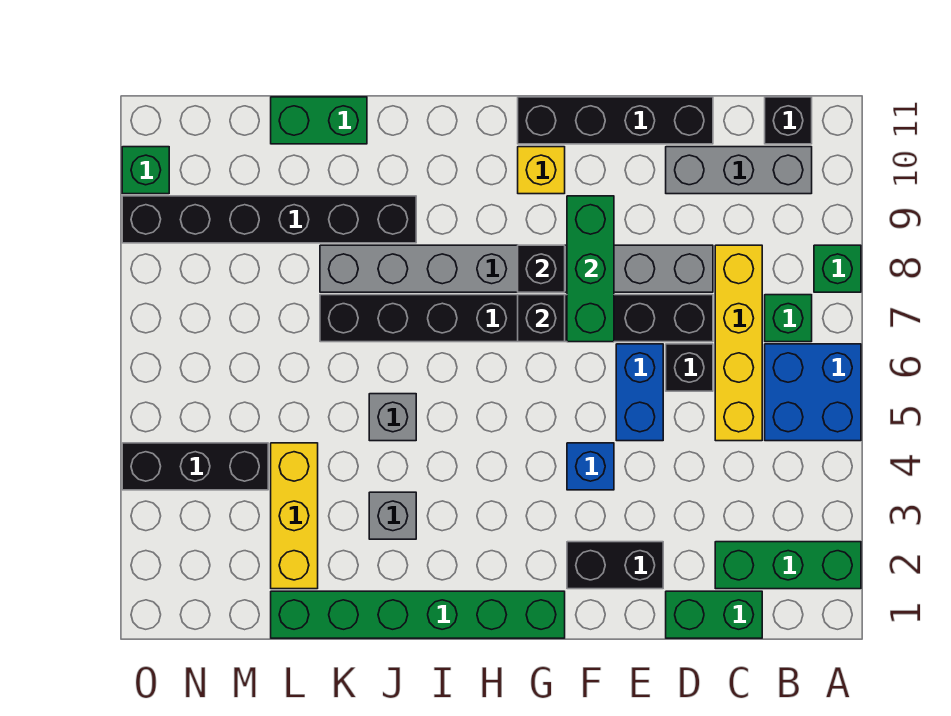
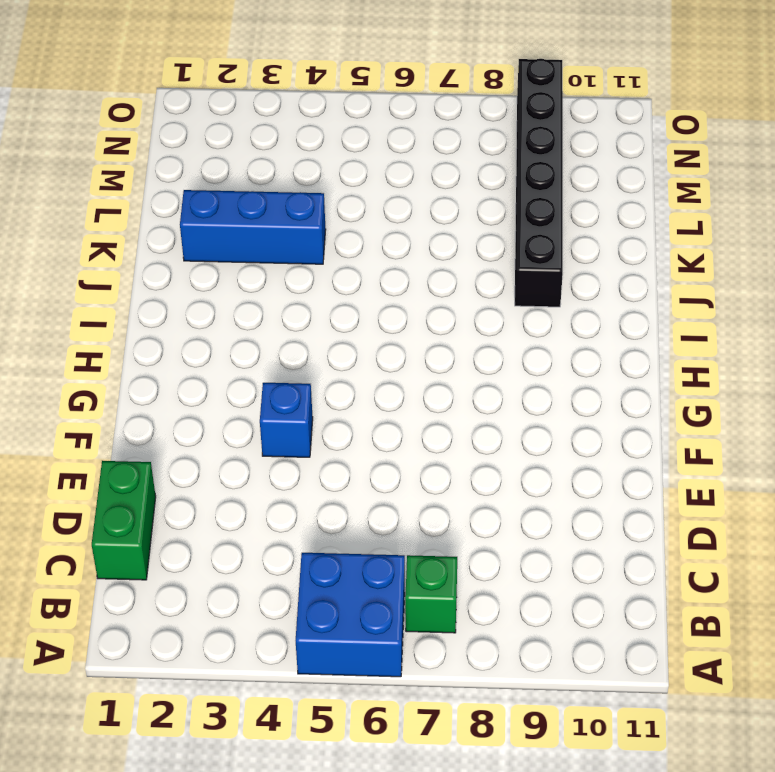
blue 1x3 brick [180,190,326,264] -> none
none -> green 1x3 brick [715,542,861,589]
none -> green 1x1 brick [814,245,861,292]
none -> grey 1x3 brick [666,147,812,194]

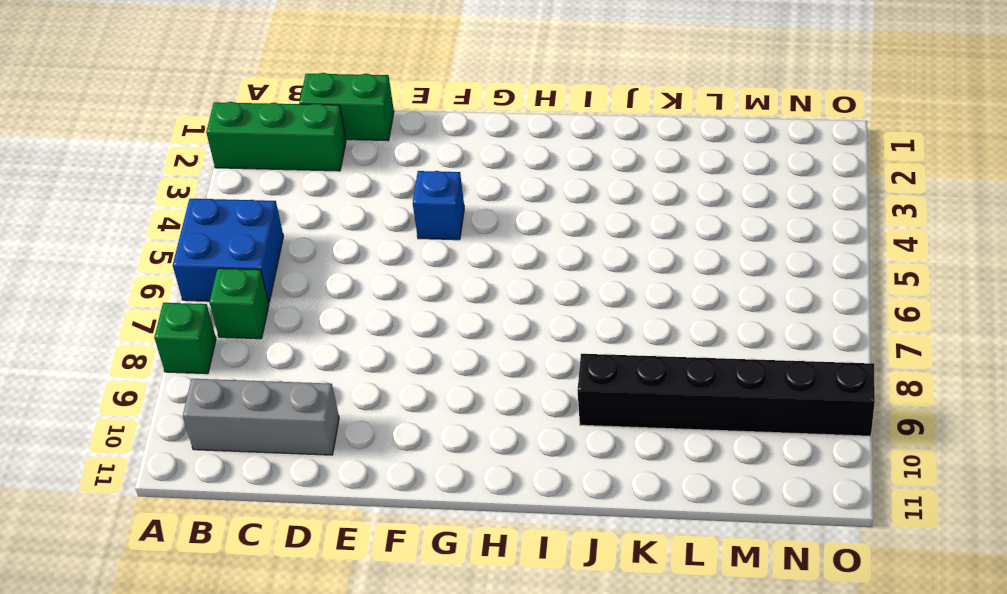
none -> black 1x1 brick [765,97,812,144]
none -> yellow 1x4 brick [715,245,762,441]
none -> black 1x1 brick [666,344,713,391]

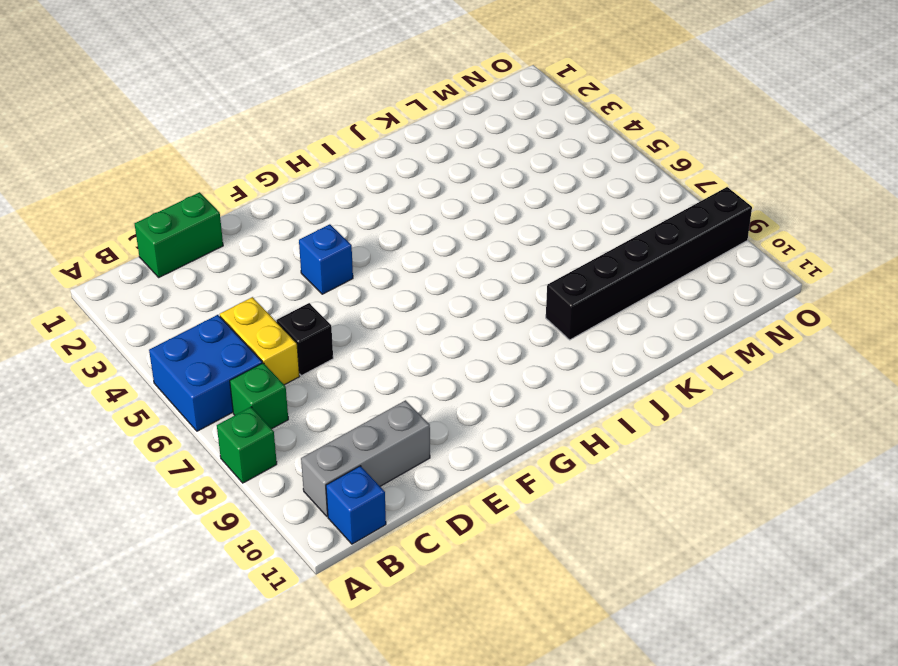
blue 1x1 brick [326,466,386,544] -> black 1x1 brick [765,97,812,144]
yellow 1x2 brick [220,297,300,385] -> yellow 1x4 brick [715,245,762,441]
none -> green 1x3 brick [715,542,861,589]
none -> black 1x8 brick [320,295,713,342]
none -> grey 1x8 brick [320,245,713,292]

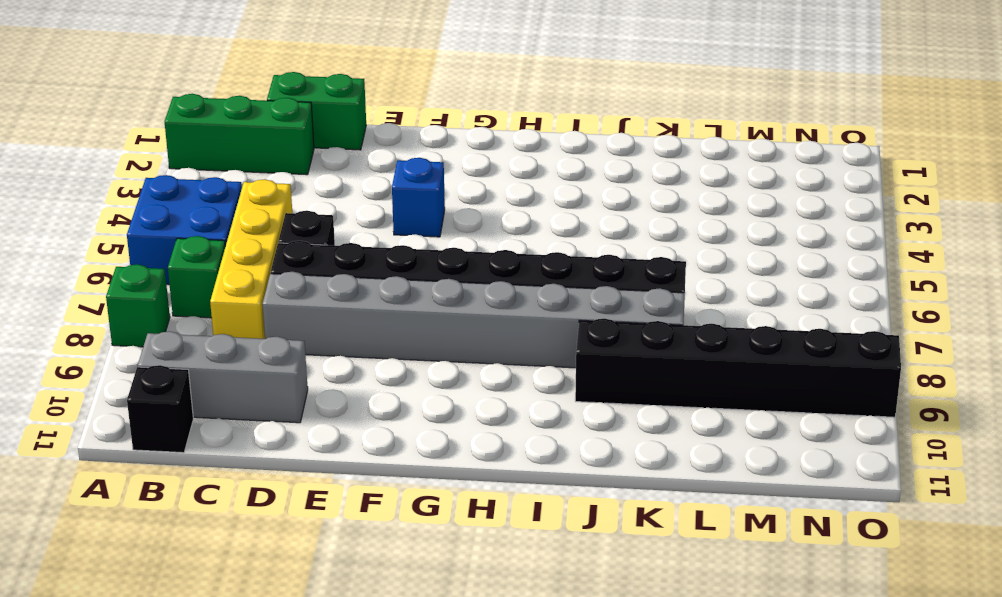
none -> black 1x4 brick [518,97,713,144]
none -> black 1x2 brick [567,542,663,589]
none -> blue 1x2 brick [616,344,663,441]

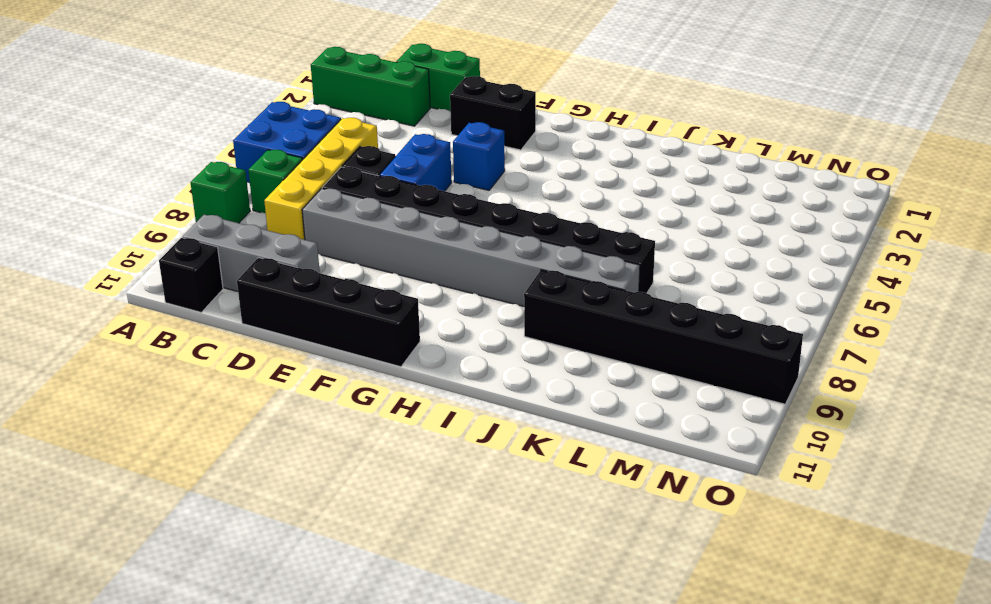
none -> green 1x6 brick [271,591,565,638]
none -> yellow 1x1 brick [518,147,565,194]
none -> grey 1x1 brick [369,492,416,539]

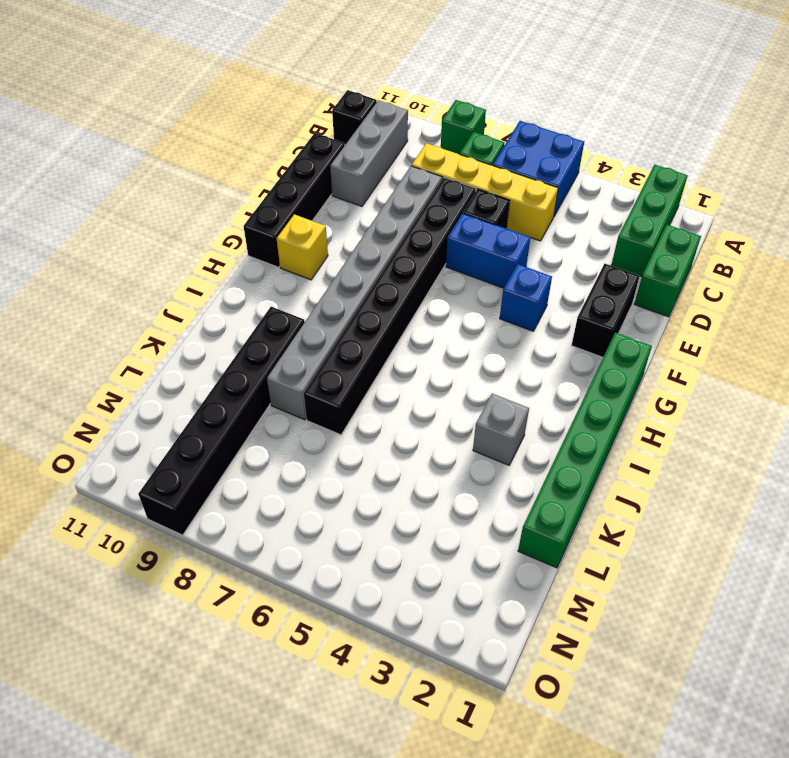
none -> grey 1x1 brick [369,394,416,441]
none -> green 1x2 brick [271,97,367,144]
none -> yellow 1x3 brick [271,443,318,589]

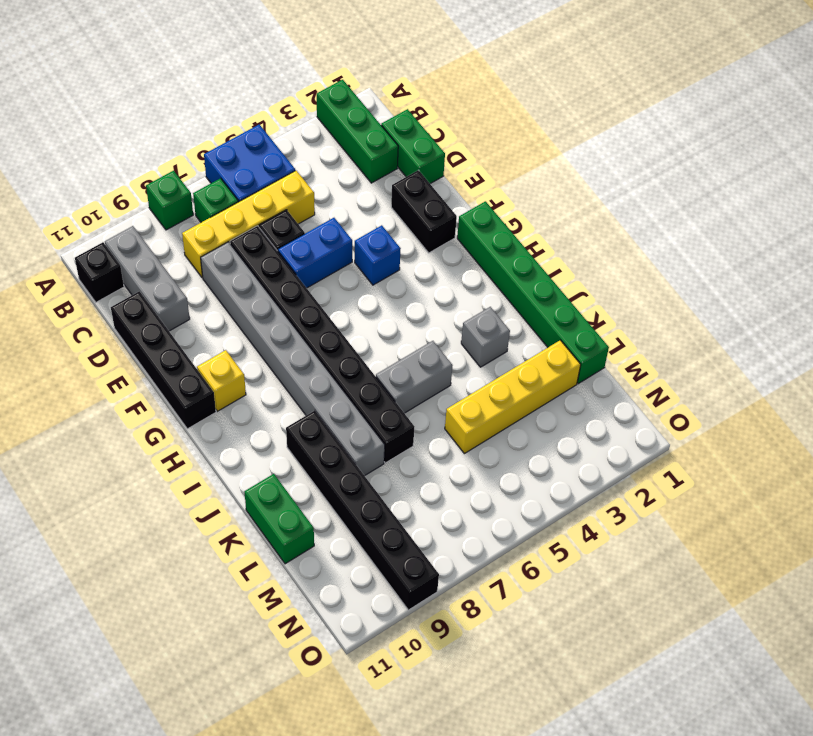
grey 1x2 brick [376,341,453,413] -> grey 1x1 brick [369,394,416,441]
yellow 1x4 brick [445,340,581,454] -> yellow 1x3 brick [271,443,318,589]
none -> black 1x3 brick [122,443,268,490]
none -> green 1x1 brick [122,147,169,194]
none -> green 1x3 brick [567,196,614,342]

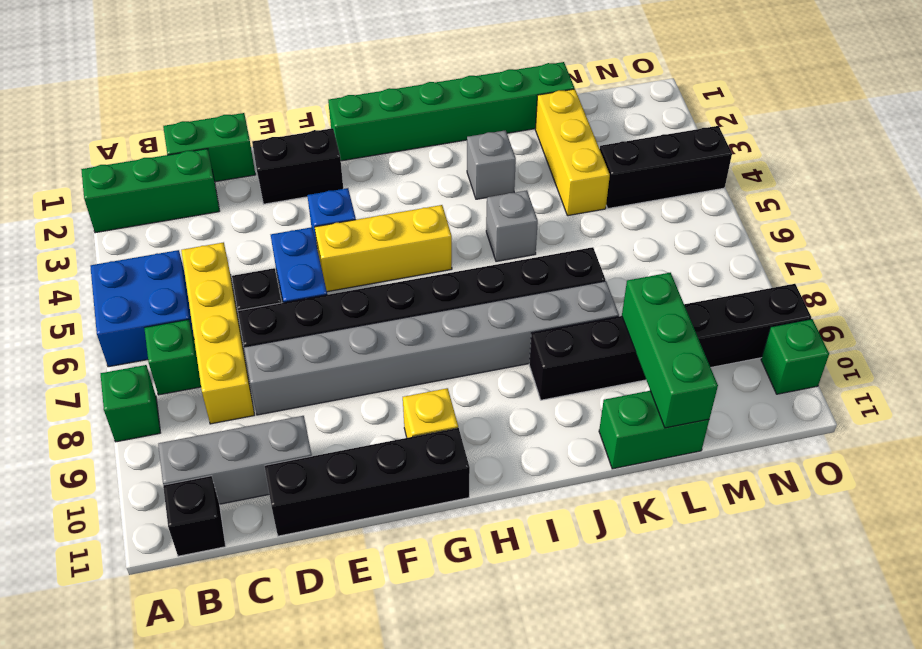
yellow 1x3 brick [315,205,452,292] -> none
green 1x3 brick [622,273,718,428] -> green 1x3 brick moved to [567,196,614,342]
none -> black 1x1 brick [518,295,565,342]
none -> black 1x1 brick [518,245,565,292]

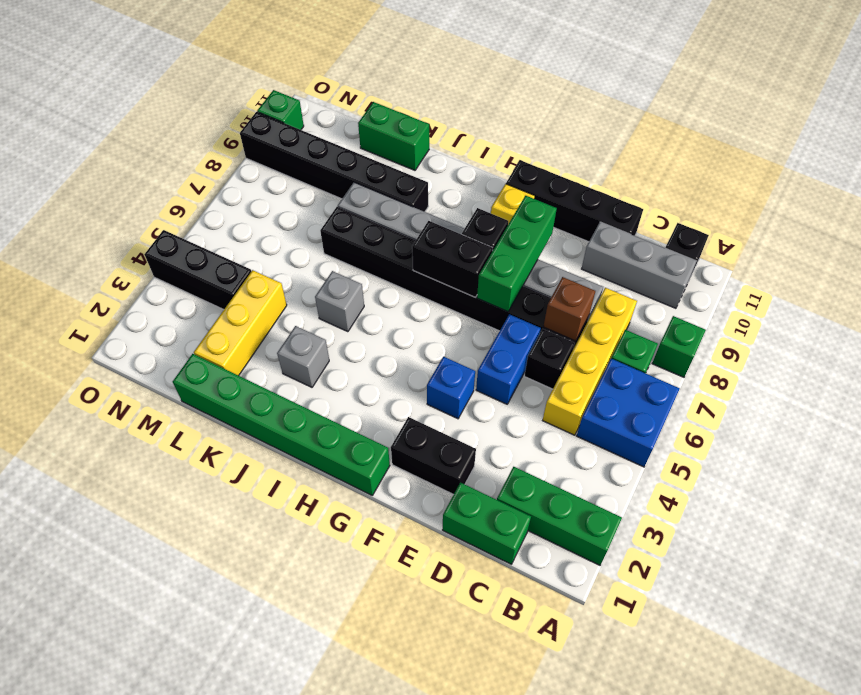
brown 1x1 brick [543,277,595,341] -> none
black 1x2 brick [412,221,493,297] -> black 1x1 brick [518,295,565,342]

